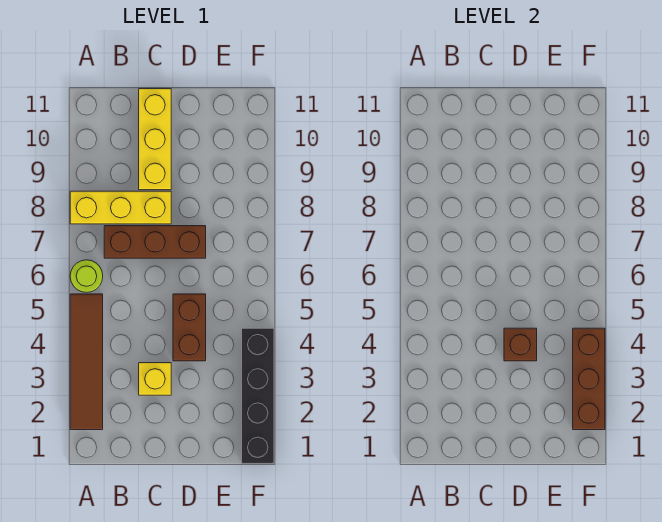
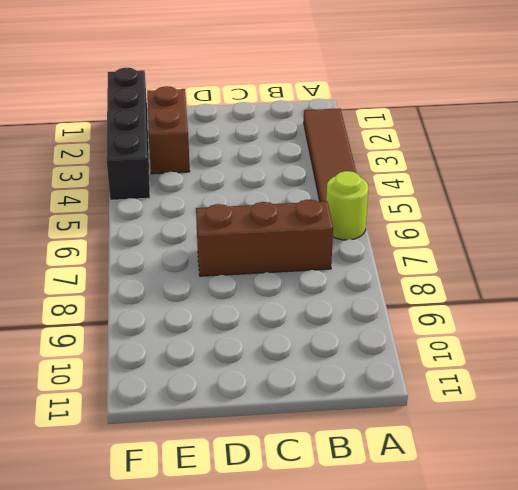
brown 1x2 brick [147,86,190,174] -> brown 1x2 brick moved to [173,294,206,361]
none -> yellow 1x3 brick [70,191,171,224]
none -> yellow 1x1 brick [139,363,171,395]

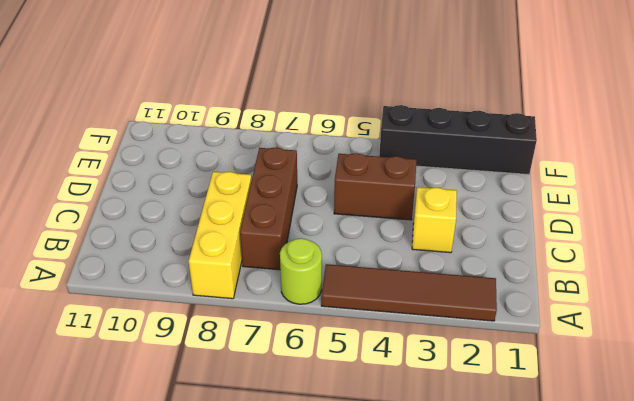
none -> yellow 1x3 brick [139,89,171,190]
none -> brown 1x1 brick [504,328,537,361]

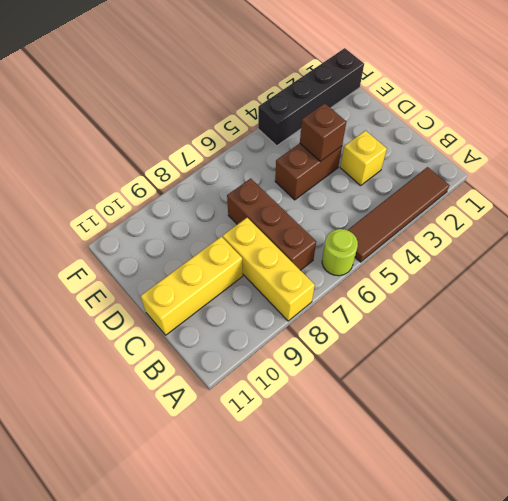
none -> brown 1x3 brick [573,328,605,430]

